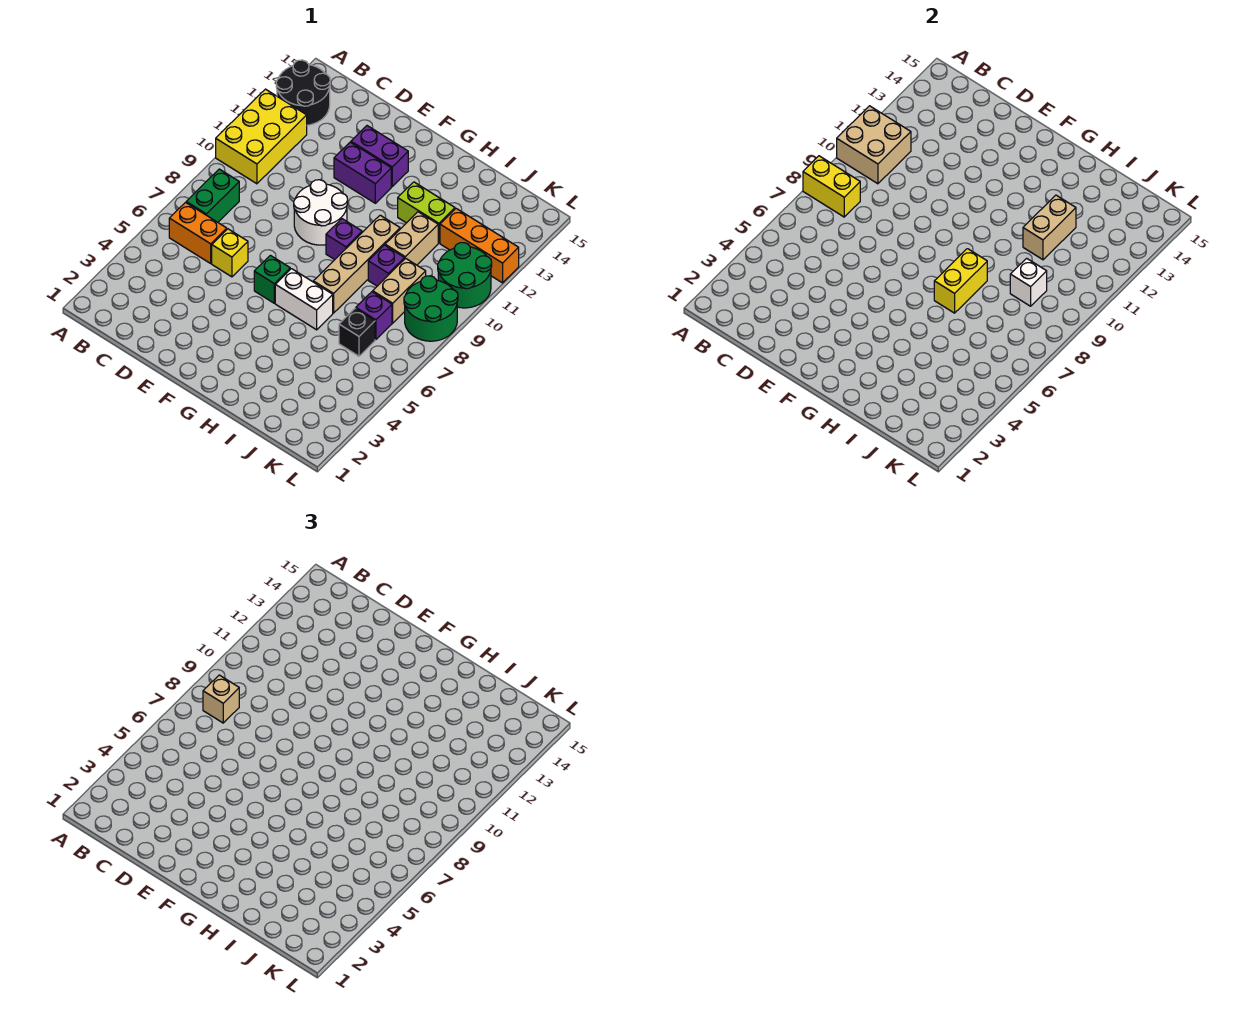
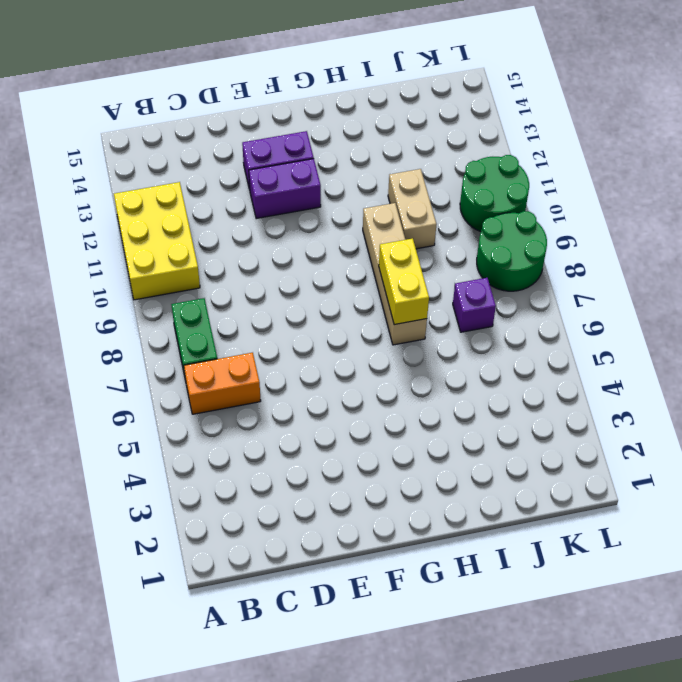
none -> black 2x2 round brick [276,60,330,125]
none -> yellow 1x1 brick [212,229,248,277]
none -> white 2x2 round brick [294,180,348,245]

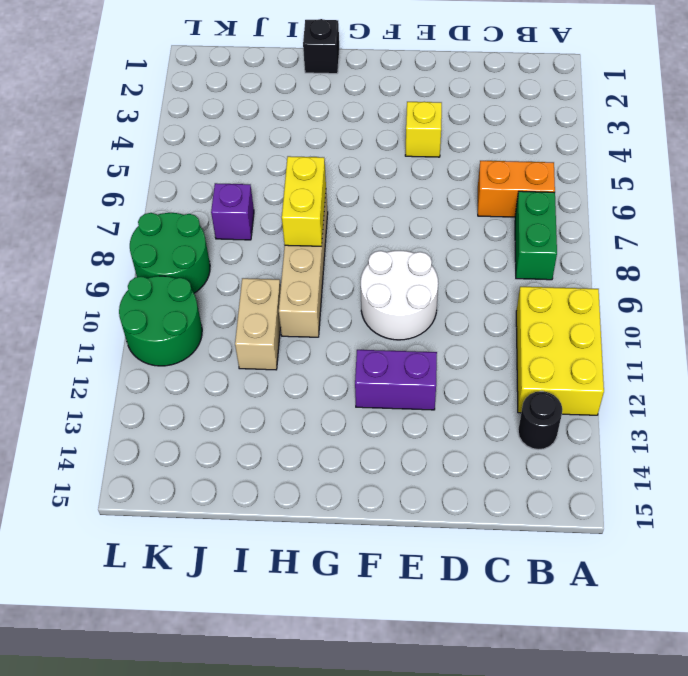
black 1x1 round brick [518,391,562,450] -> black 2x2 round brick [276,60,330,125]
yellow 1x1 brick [405,102,442,157] -> yellow 1x1 brick moved to [212,229,248,277]
black 1x1 brick [303,19,339,74] -> black 1x1 brick moved to [339,308,375,356]
none -> purple 1x2 brick [351,126,408,187]
none -> green 1x1 brick [254,255,290,303]
none -> white 1x2 brick [275,269,333,330]

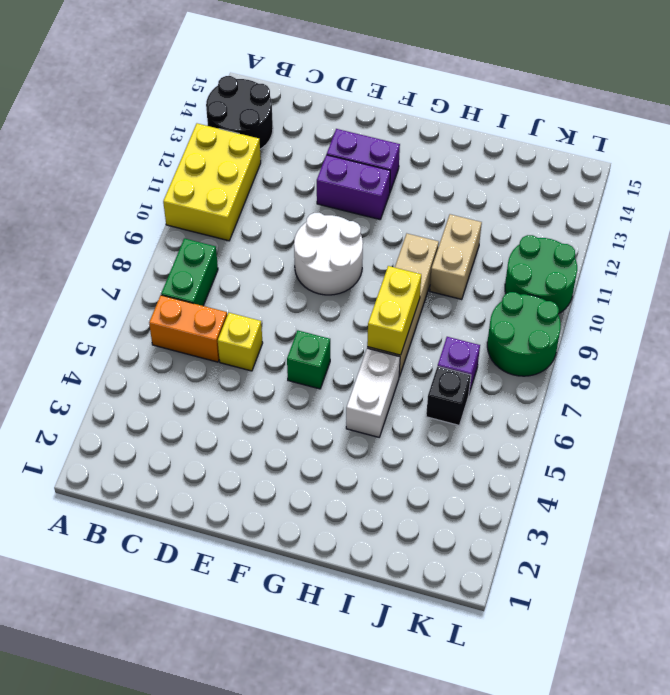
white 1x2 brick [346,348,400,437] -> white 1x2 brick turned to [275,269,333,330]
none -> purple 1x1 brick [326,219,362,260]
none -> lime 1x2 brick [398,182,455,243]
none -> purple 1x1 brick [368,245,405,286]

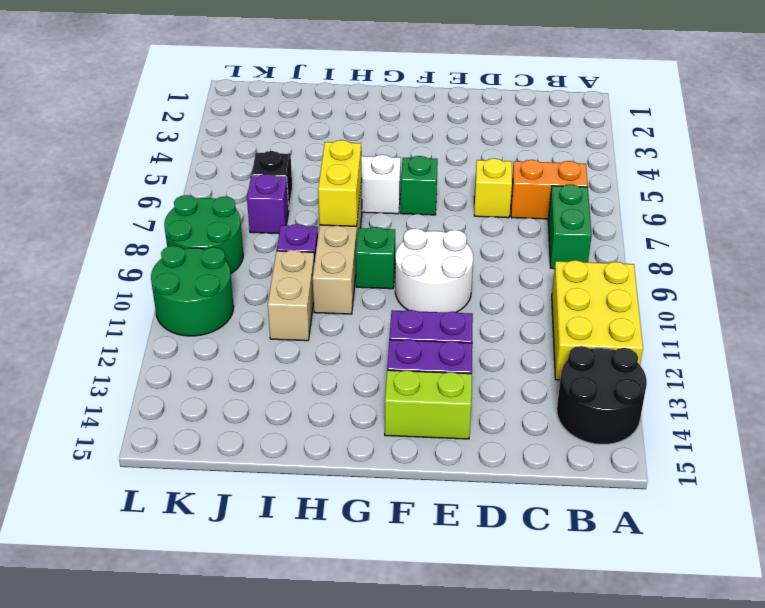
lime 1x2 brick [385,370,472,439] -> lime 1x2 brick moved to [398,182,455,243]
green 1x1 brick [356,227,395,289] -> purple 1x1 brick [326,219,362,260]
none -> tan 1x2 brick [373,258,426,323]
none -> orange 1x3 brick [440,209,519,283]
none -> yellow 1x2 brick [803,156,860,217]

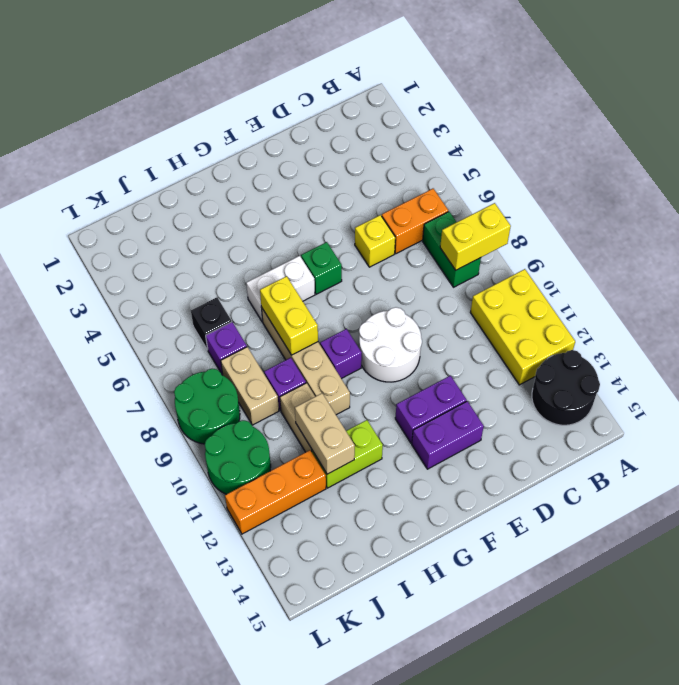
none -> tan 2x2 brick [837,106,911,184]
none -> white 1x1 brick [1010,258,1047,306]
none -> tan 1x1 brick [203,675,239,723]

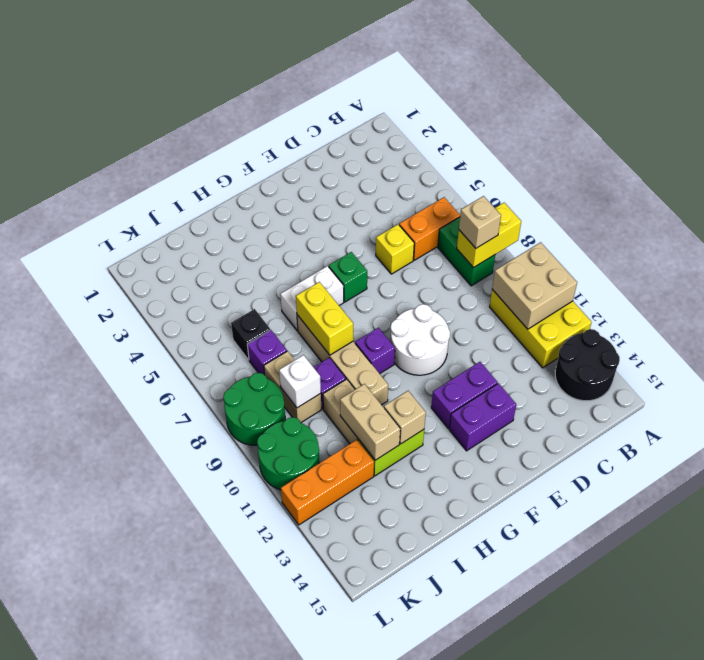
tan 1x1 brick [384,391,426,444] -> none

